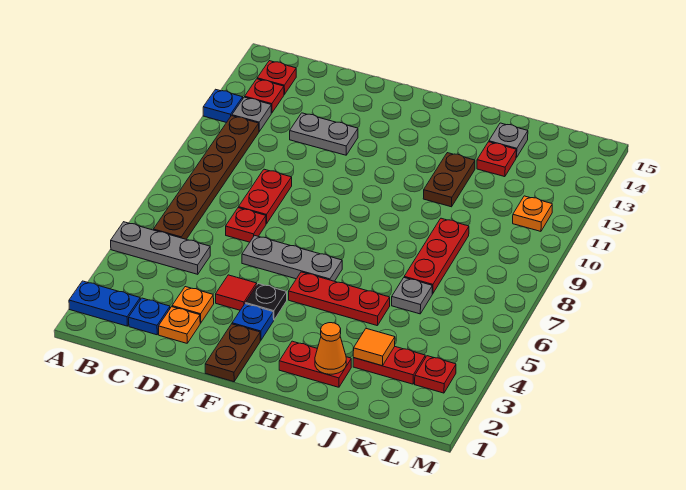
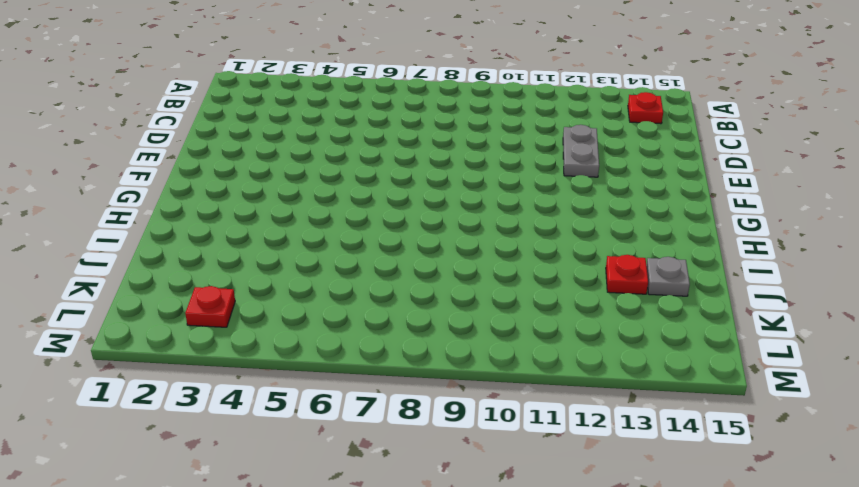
none -> blue 1x2 plate [69,281,140,326]
none -> grey 1x3 plate [111,222,210,274]
none -> blue 1x1 plate [203,89,243,123]
none -> brown 1x6 plate [153,116,259,239]

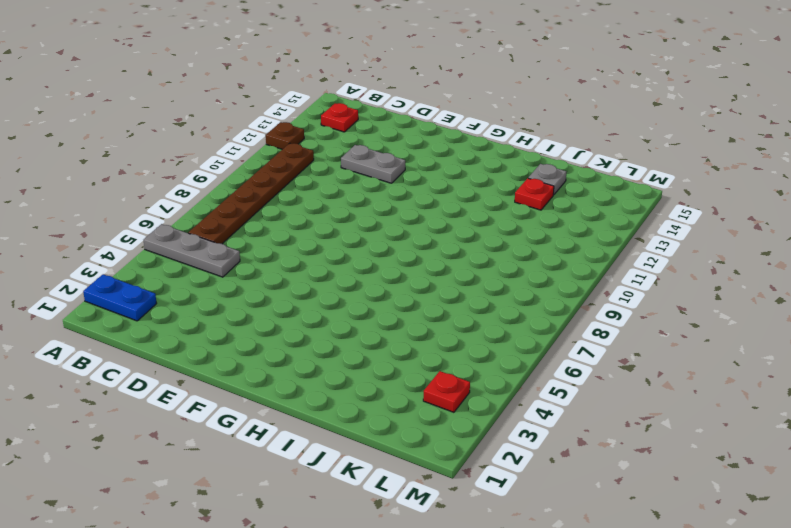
brown 1x1 plate [266,122,304,149] -> blue 1x1 plate [203,89,243,123]
none -> grey 1x1 plate [232,97,271,131]
none -> red 1x1 plate [245,79,284,113]
none -> blue 1x1 plate [129,298,170,335]
none -> orange 1x1 plate [159,307,200,343]

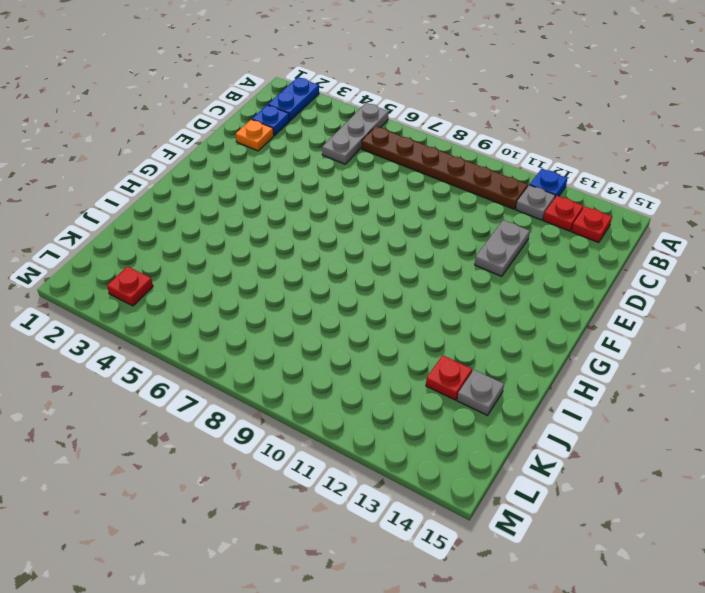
none -> orange 1x1 plate [172,287,214,323]
none -> red 1x1 plate [226,208,266,242]
none -> red 1x2 plate [239,169,292,224]
none -> red 1x1 tile [216,275,257,310]

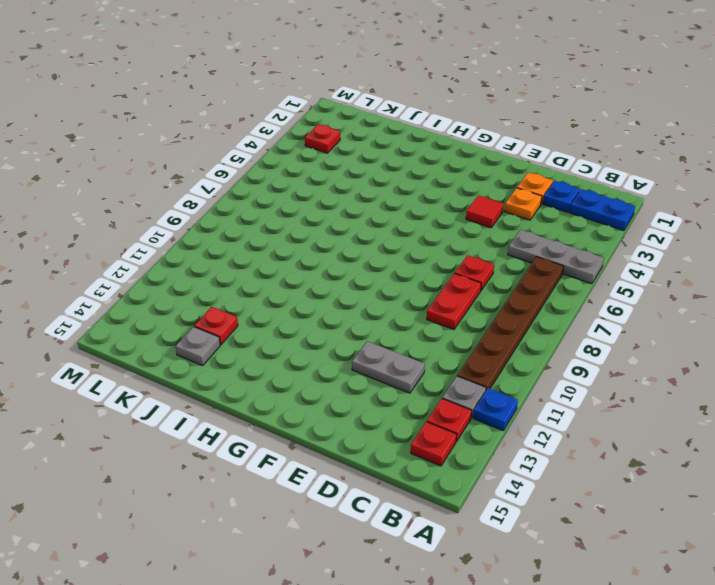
none -> grey 1x3 plate [242,235,342,281]
none -> brown 1x2 plate [205,324,260,382]
none -> blue 1x1 plate [232,304,274,340]
none -> black 1x1 plate [245,284,287,320]

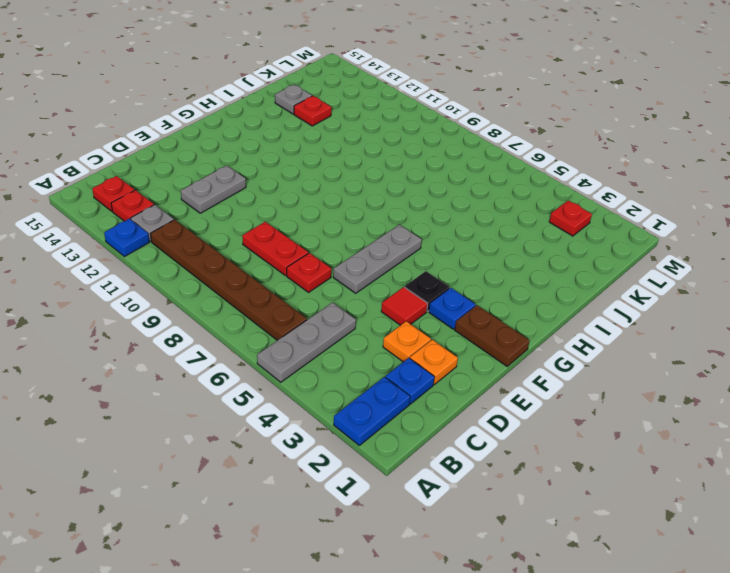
none -> red 1x3 plate [289,272,390,326]
none -> red 1x2 plate [279,341,351,387]
none -> brown 1x2 plate [423,153,475,207]
none -> red 1x2 plate [353,347,425,384]

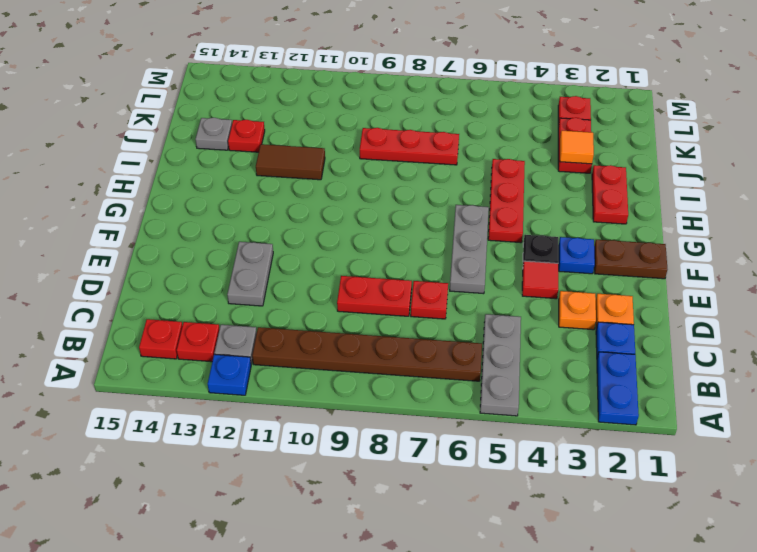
brown 1x2 tile [256,144,325,180] -> brown 1x2 plate [423,153,475,207]
none -> grey 1x1 plate [392,278,432,314]
none -> orange 1x1 plate [513,196,552,231]
none -> orange 1x1 cone [315,323,346,374]

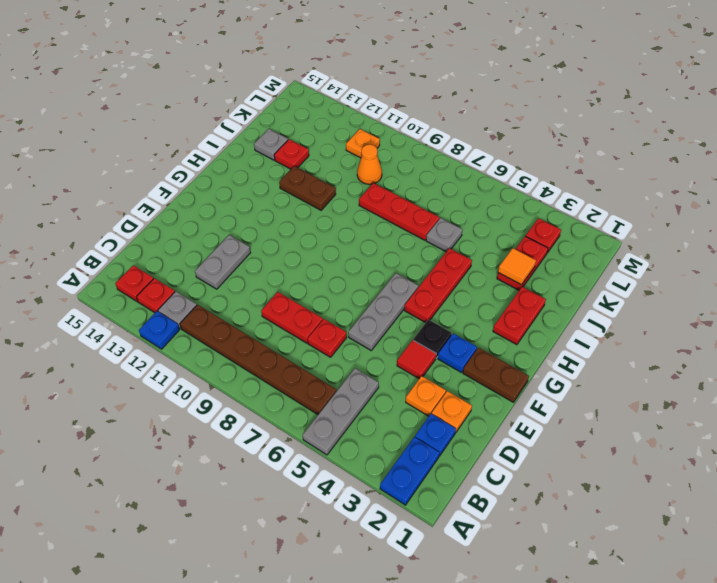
orange 1x1 cone [357,145,382,184] -> orange 1x1 cone moved to [315,323,346,374]

